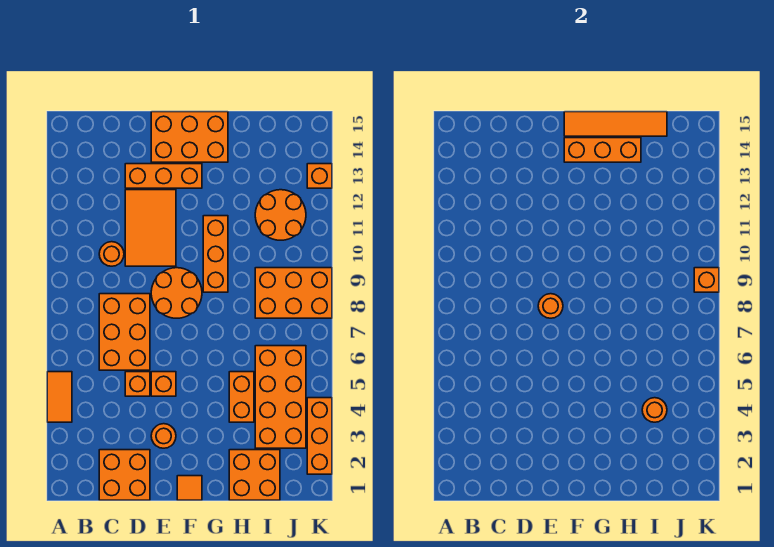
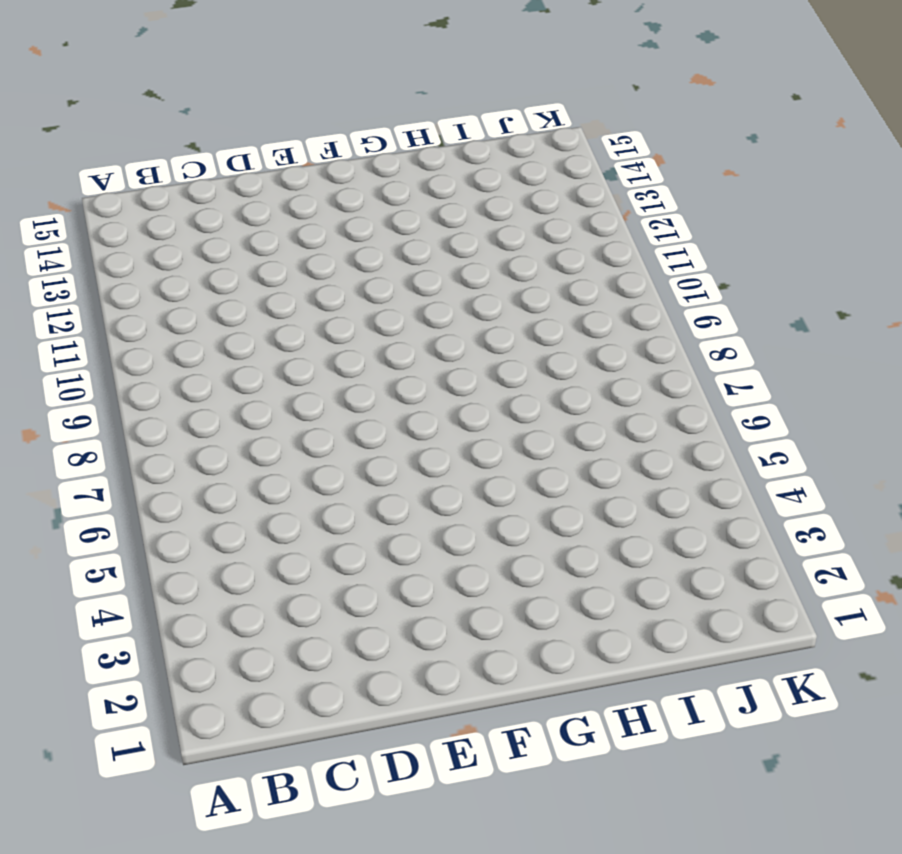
none -> orange 1x2 tile [47,372,72,422]
none -> orange 2x2 brick [99,450,150,500]
none -> orange 2x3 brick [99,294,150,370]

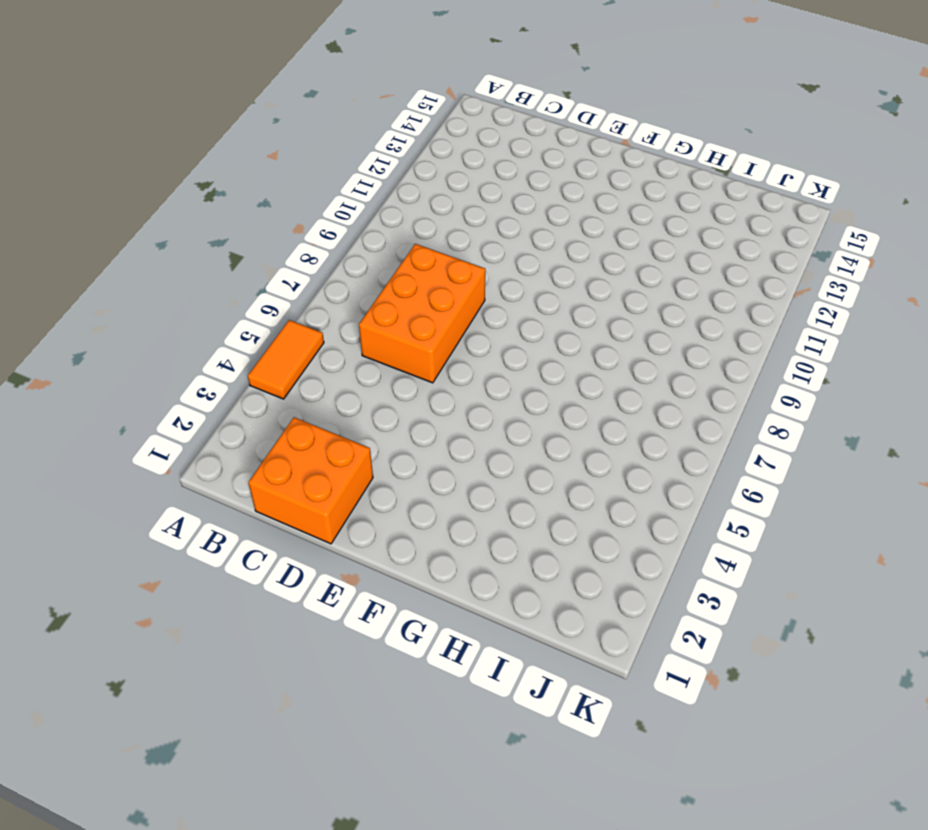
none -> orange 1x1 round brick [99,242,124,266]
none -> orange 1x1 brick [125,372,150,396]
none -> orange 2x3 tile [125,190,176,266]

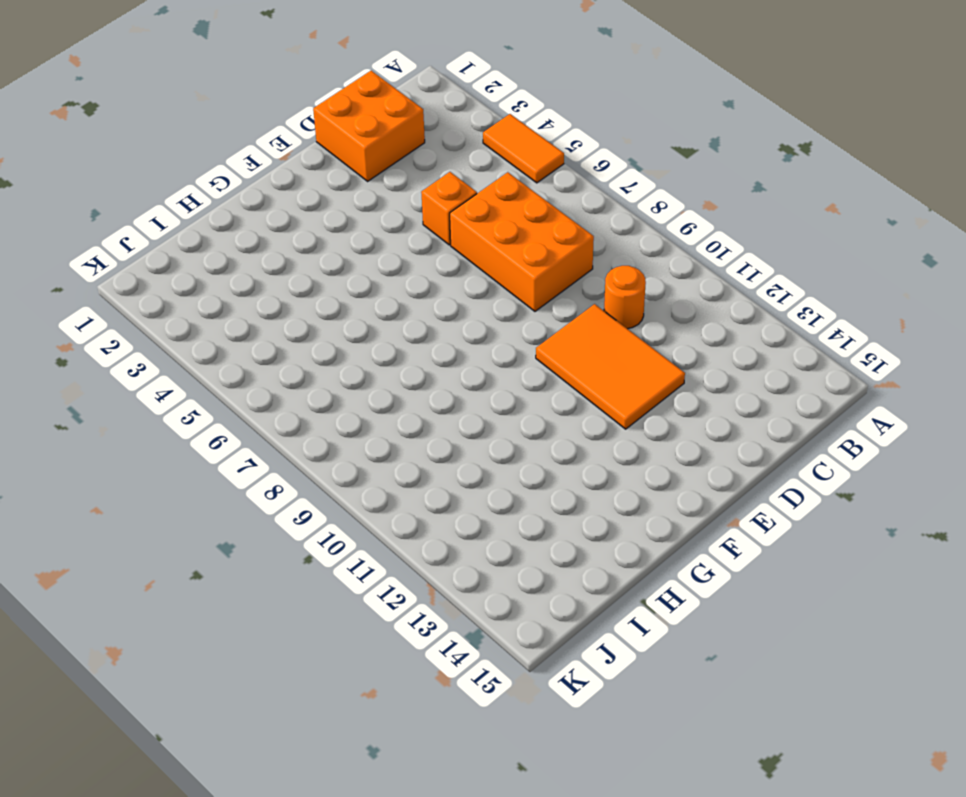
none -> orange 1x3 brick [125,164,202,188]
none -> orange 1x1 round brick [151,424,176,448]
none -> orange 1x1 brick [151,372,176,396]

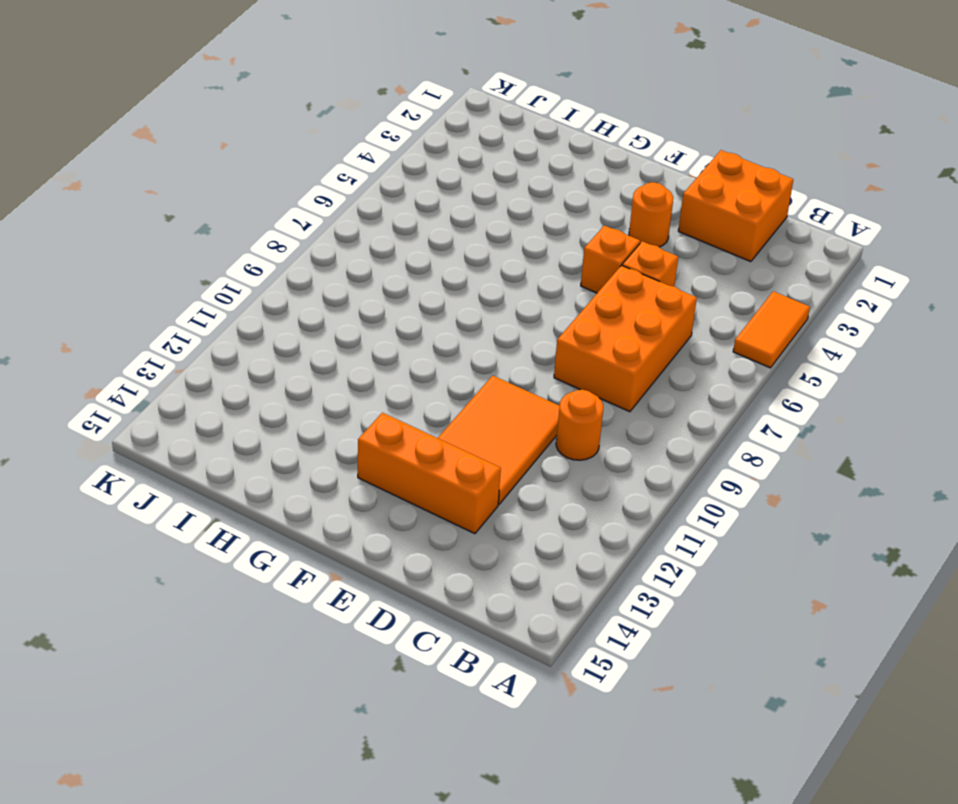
none -> orange 2x2 round brick [151,268,202,318]
none -> orange 2x3 brick [151,112,228,162]
none -> orange 1x1 tile [177,476,202,500]

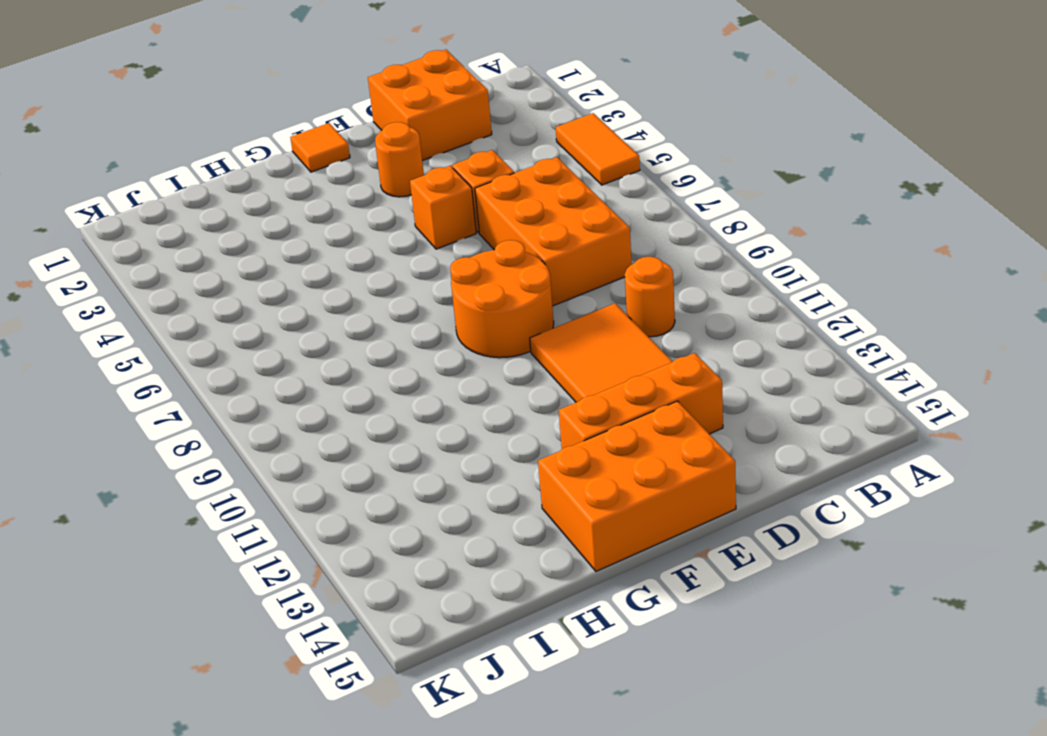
none -> orange 1x3 brick [203,216,228,292]
none -> orange 2x2 brick [229,450,280,500]
none -> orange 1x2 brick [229,372,254,422]

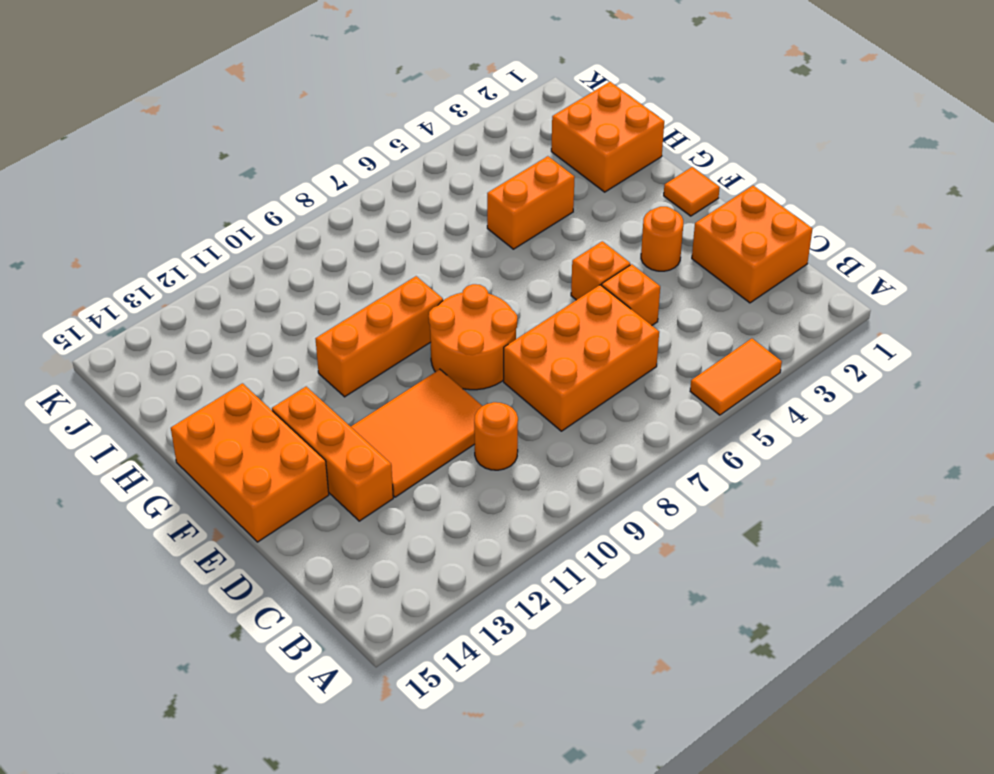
none -> orange 2x4 brick [255,346,306,448]
none -> orange 2x3 brick [255,268,332,318]
none -> orange 2x2 round brick [255,190,306,240]

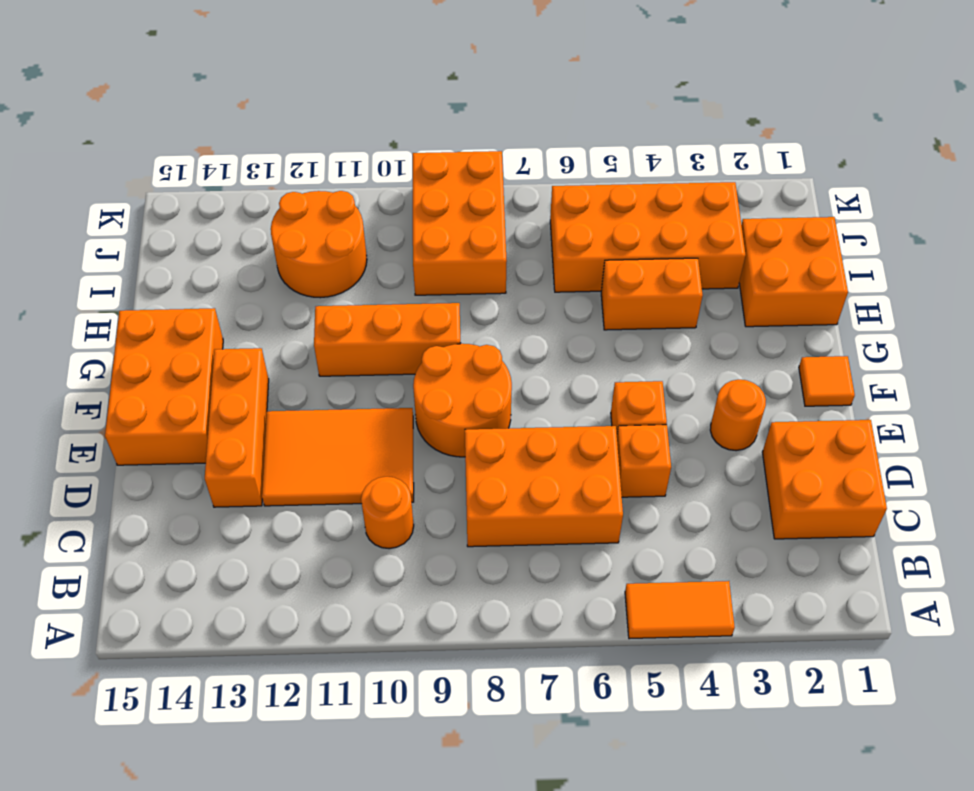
none -> orange 1x3 brick [307,398,332,474]
none -> orange 1x1 brick [307,164,332,188]
none -> orange 1x1 round brick [538,294,563,318]

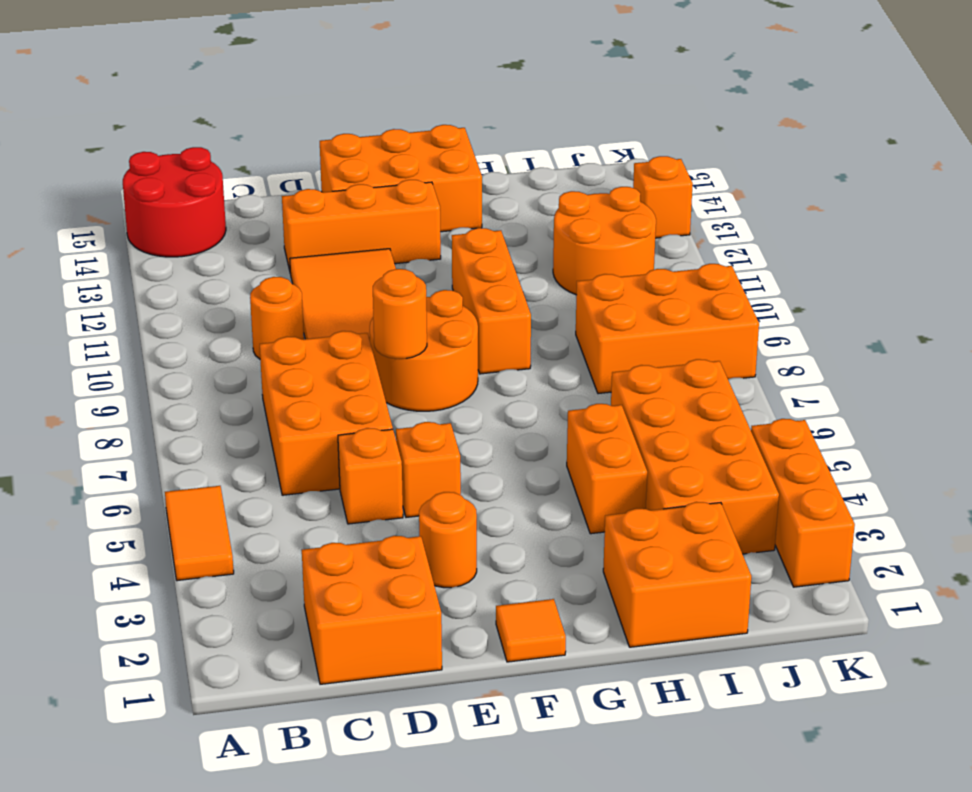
red 2x2 round brick [123,147,226,257] -> none
none -> orange 1x3 brick [564,138,641,162]
none -> orange 1x4 tile [564,112,667,136]
none -> orange 1x1 round brick [642,398,667,422]

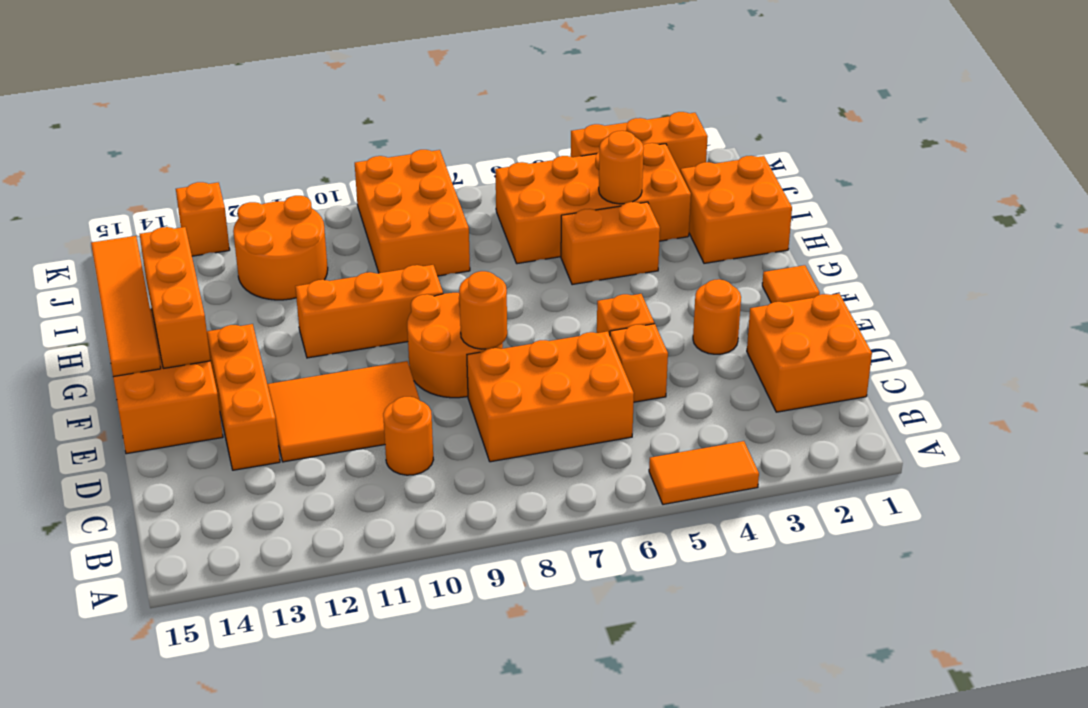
none -> orange 1x1 brick [694,268,719,292]

